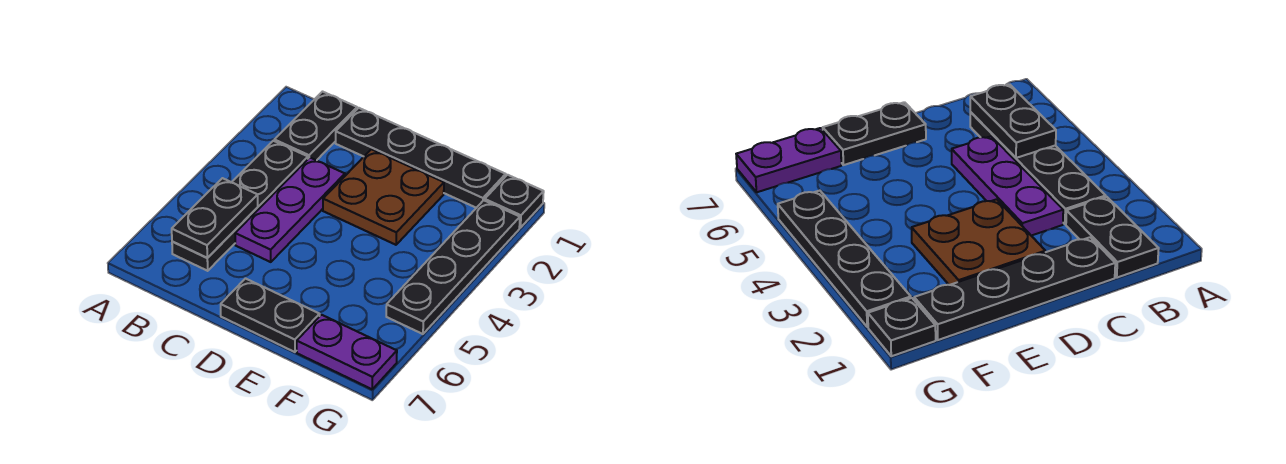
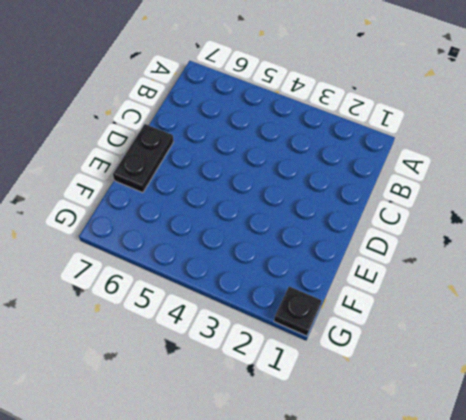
none -> black 1x2 plate [274,92,357,160]
none -> black 1x4 plate [172,141,308,271]

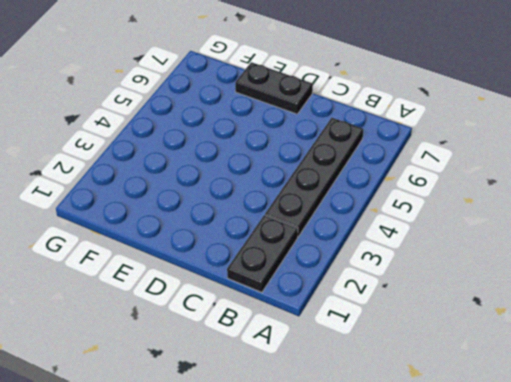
none -> black 1x4 plate [336,108,506,208]
none -> purple 1x3 plate [235,158,345,262]

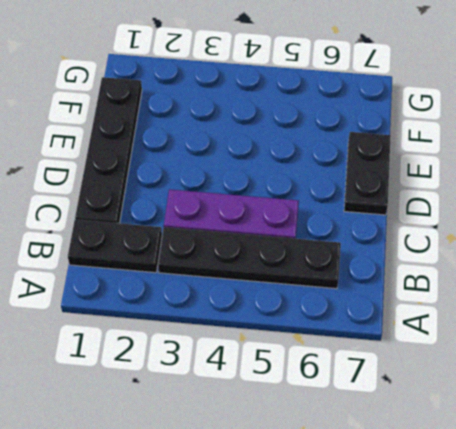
none -> brown 2x2 plate [323,149,444,245]
none -> purple 1x2 plate [297,315,397,389]

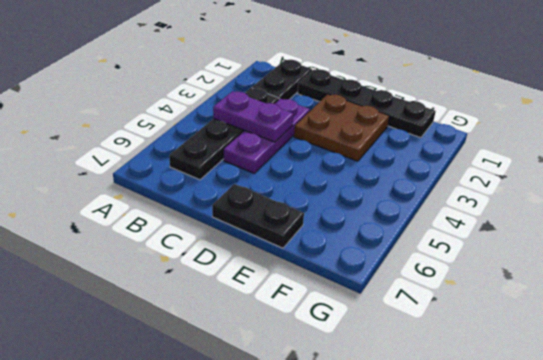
purple 1x2 plate [213,91,294,142] -> purple 1x2 plate moved to [297,315,397,389]
none -> black 1x1 plate [485,175,544,228]
none -> black 1x4 plate [386,200,520,334]

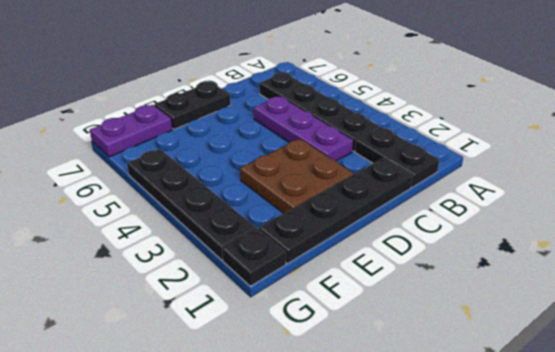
none -> black 1x2 plate [172,178,258,258]

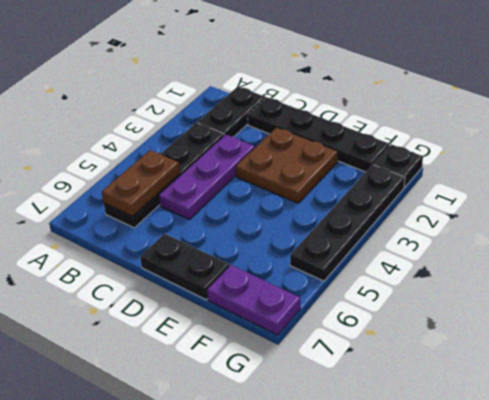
brown 1x2 plate [102,150,180,216] -> black 1x2 plate [172,178,258,258]

